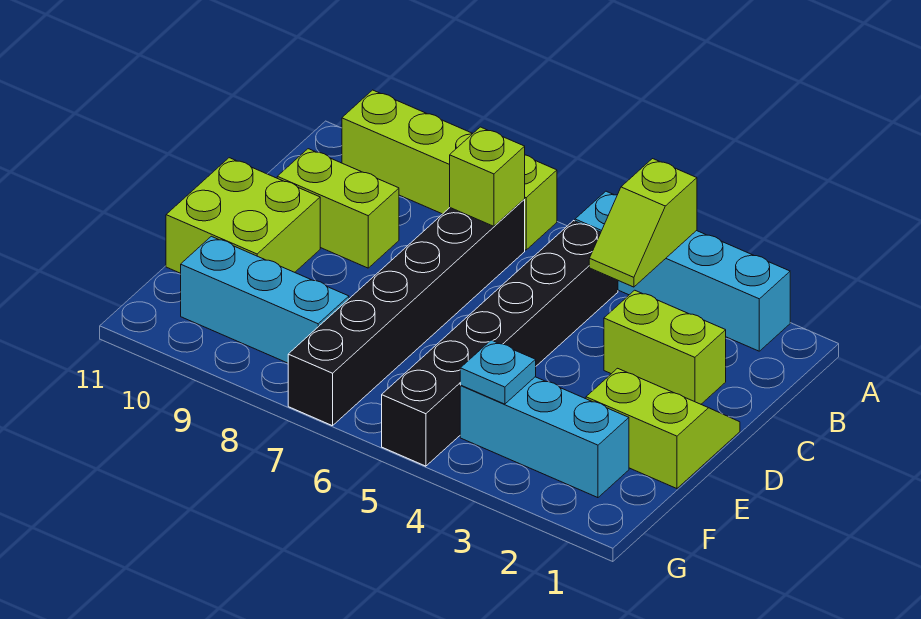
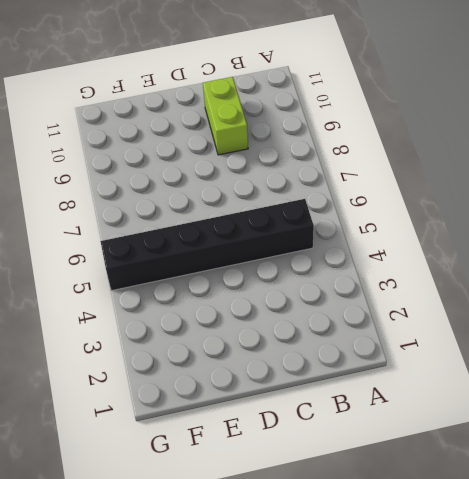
none -> cyan 1x4 brick [575,191,790,351]
none -> lime 1x4 brick [342,90,557,250]
none -> black 1x6 brick [288,199,525,426]

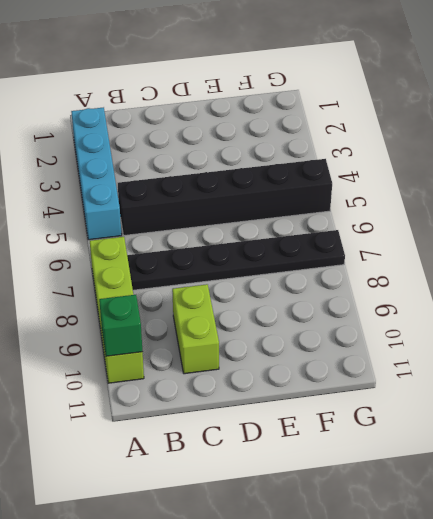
green 1x1 brick [99,295,142,356] -> none
black 1x6 plate [127,230,345,290] -> black 1x6 brick [288,199,525,426]
none -> lime 1x2 brick [604,290,726,404]
none -> lime 2x2 slope [586,368,740,489]
none -> lime 2x2 brick [166,158,320,273]

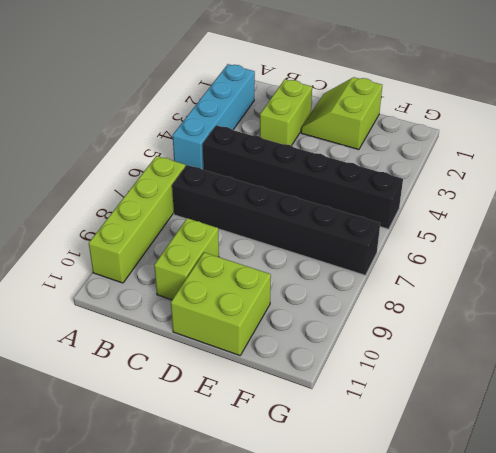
none -> cyan 1x3 brick [460,377,629,498]
none -> cyan 1x3 brick [181,236,349,363]
none -> lime 1x2 slope [589,159,697,287]

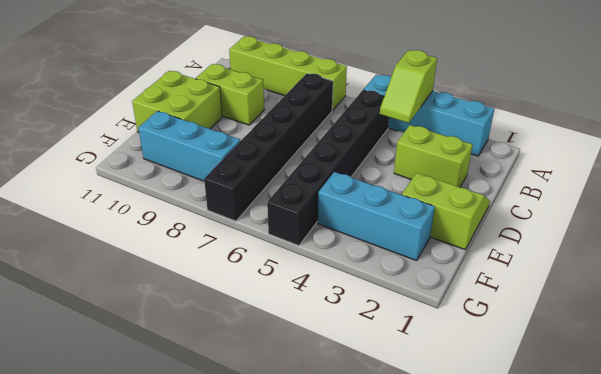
none -> lime 1x1 brick [450,127,525,226]
none -> cyan 1x1 plate [460,340,536,404]

